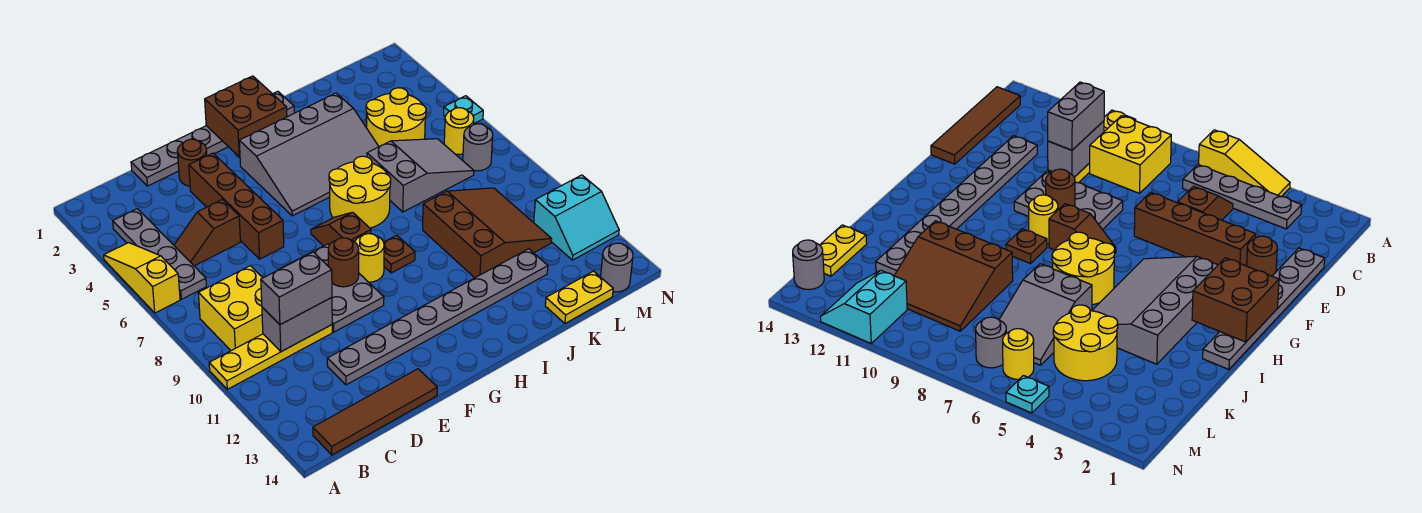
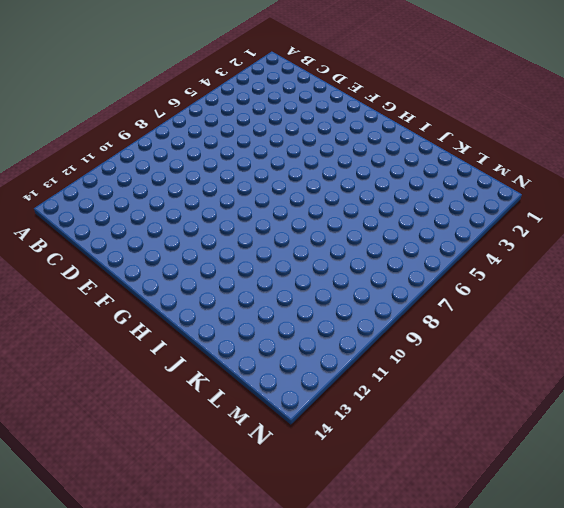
none -> yellow 1x3 slope [104,243,180,313]
none -> yellow 1x4 plate [209,325,332,389]
none -> grey 1x4 plate [113,209,206,299]

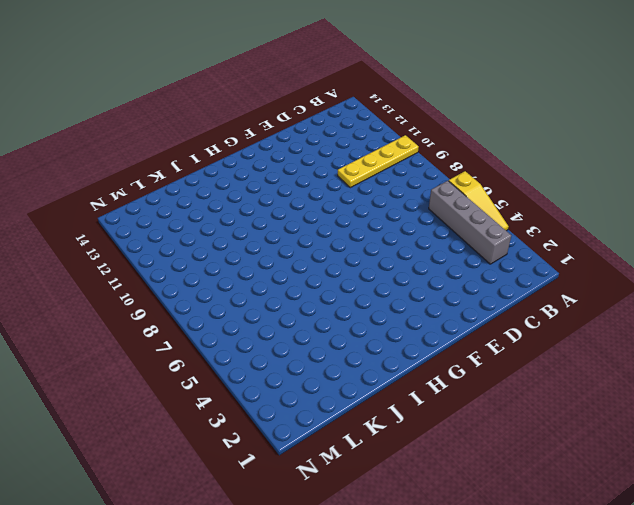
grey 1x4 brick [429,181,511,264] -> grey 1x4 plate [113,209,206,299]
none -> yellow 2x2 brick [198,266,263,351]
none -> brown 1x4 tile [313,369,437,455]
none -> brown 1x2 slope [174,199,240,266]

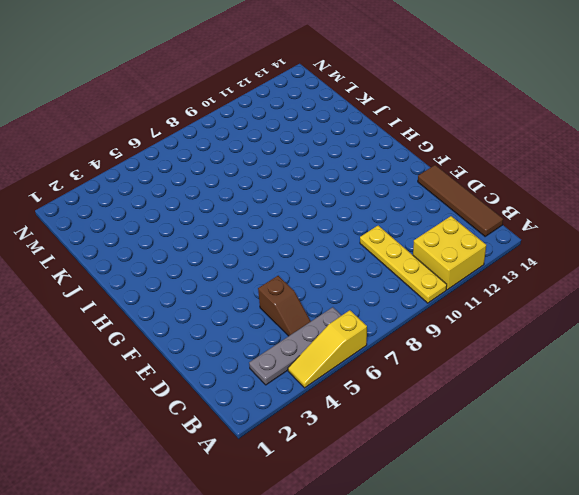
yellow 2x2 brick [413,216,486,290] -> yellow 2x2 brick moved to [198,266,263,351]
none -> grey 1x6 plate [131,91,294,186]
none -> grey 1x8 plate [327,249,548,385]
none -> brown 1x1 round brick [177,139,207,186]

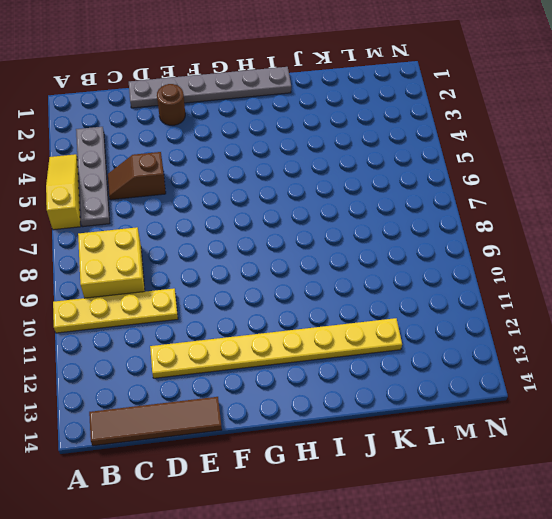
yellow 1x8 plate [150,318,402,378] -> grey 1x8 plate [327,249,548,385]
none -> brown 1x4 brick [189,153,284,259]
none -> grey 2x3 plate [280,244,384,332]
none -> grey 3x4 slope [239,93,379,216]

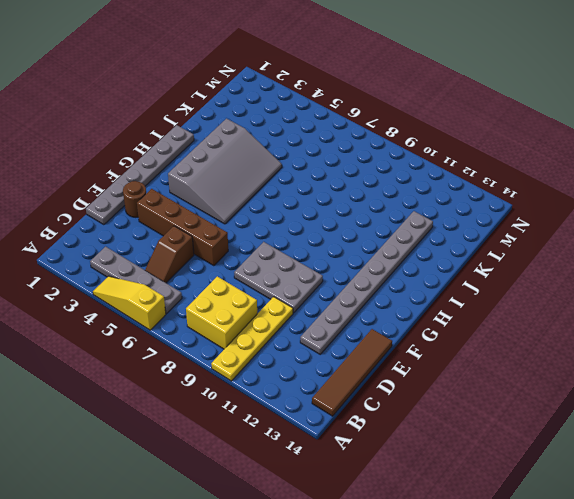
none -> brown 1x2 slope [311,212,371,246]
none -> yellow 1x1 round brick [355,234,384,282]
none -> yellow 2x2 round brick [329,156,391,228]

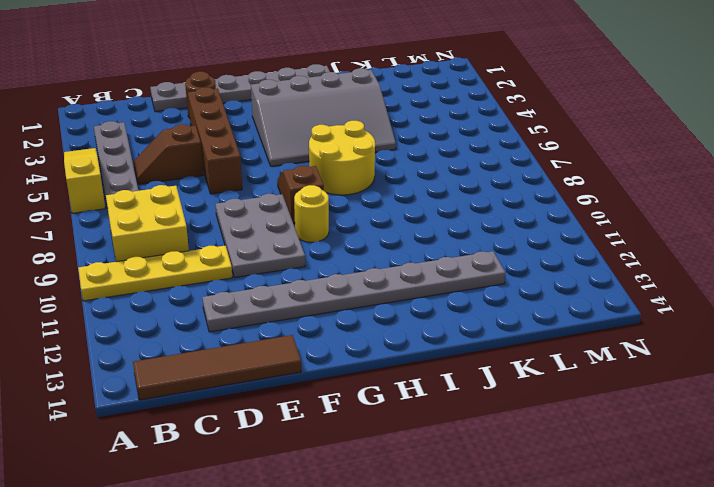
none -> brown 1x1 plate [384,235,415,273]
none -> grey 2x3 slope [367,139,474,212]
none -> brown 3x3 slope [423,188,552,278]

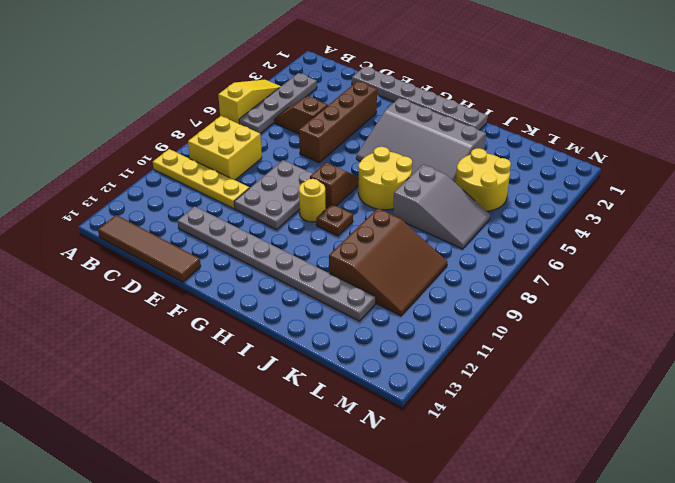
none -> brown 1x1 round brick [177,139,207,186]
none -> yellow 1x2 plate [545,271,613,323]
none -> yellow 1x1 round brick [444,108,474,154]

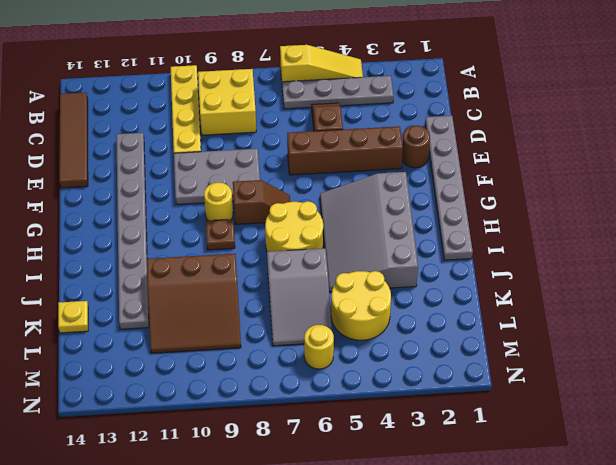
yellow 1x1 plate [58,301,88,333] -> yellow 1x2 plate [545,271,613,323]
none -> grey 1x1 round brick [463,124,493,171]
none -> cyan 2x2 slope [534,175,619,260]
none -> grey 1x1 round brick [601,243,633,292]

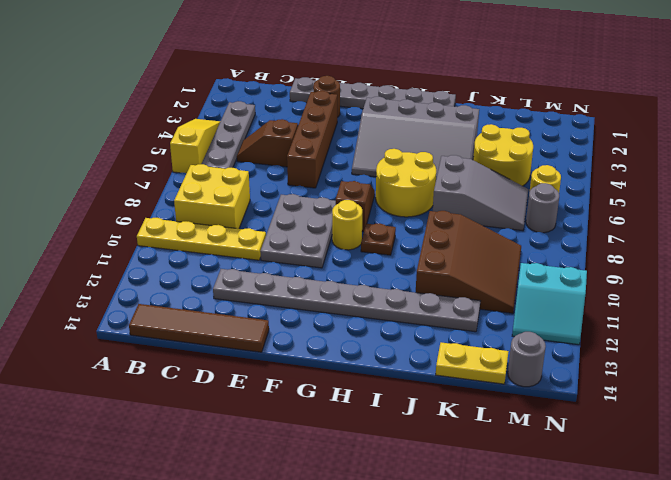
none -> cyan 1x1 plate [444,96,483,123]
none -> grey 1x2 brick [262,298,332,352]
none -> brown 1x1 round brick [328,238,359,287]

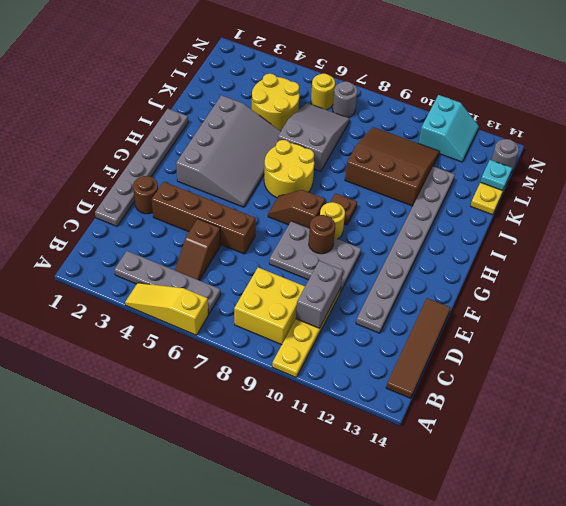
cyan 1x1 plate [480,160,512,191] -> cyan 1x1 plate moved to [444,96,483,123]
none -> brown 2x2 brick [205,76,287,157]
none -> grey 1x2 brick [261,252,332,325]

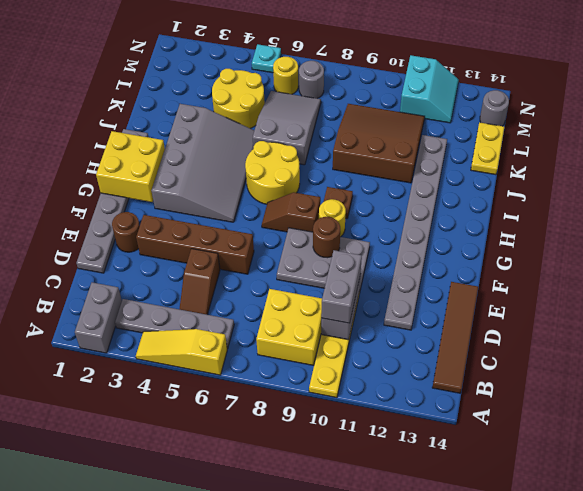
grey 1x2 brick [75,282,122,353] -> none
yellow 2x2 brick [96,131,165,202] -> brown 2x2 brick [205,76,287,157]

